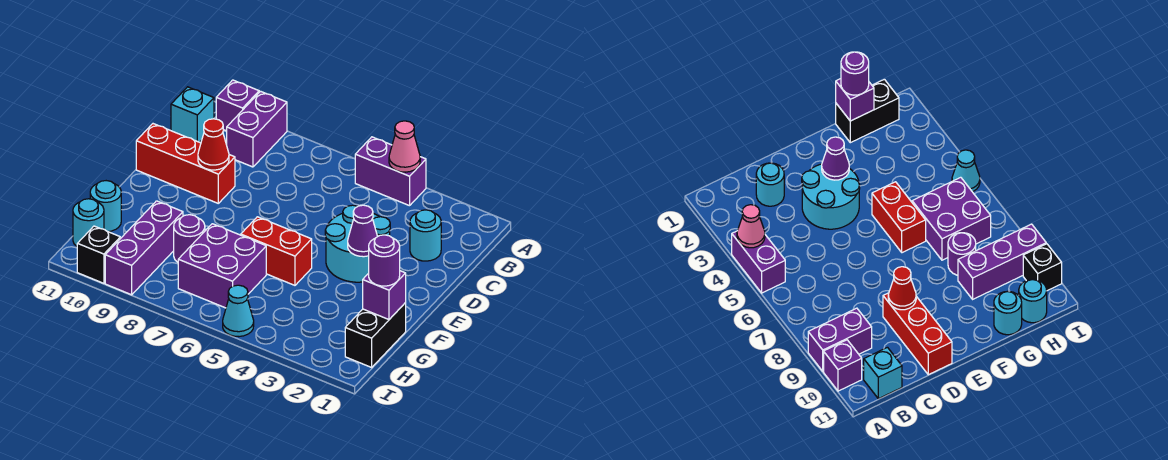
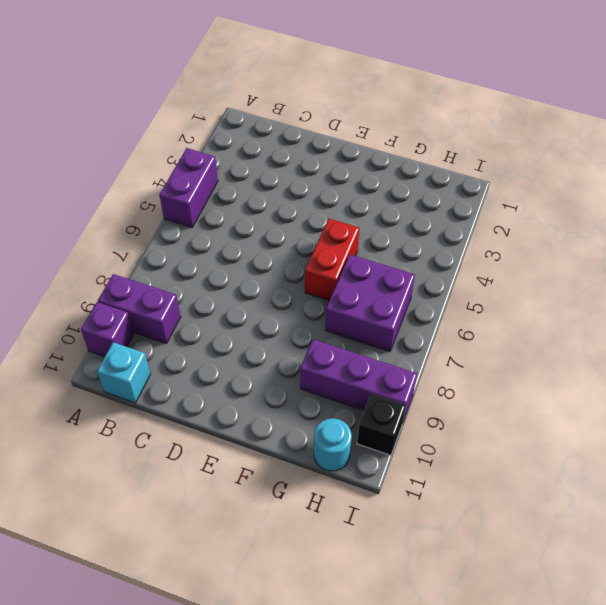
none -> cyan 1x1 round brick [410,210,441,261]
none -> cyan 2x2 round brick [325,205,390,282]
none -> red 1x3 brick [136,124,235,203]

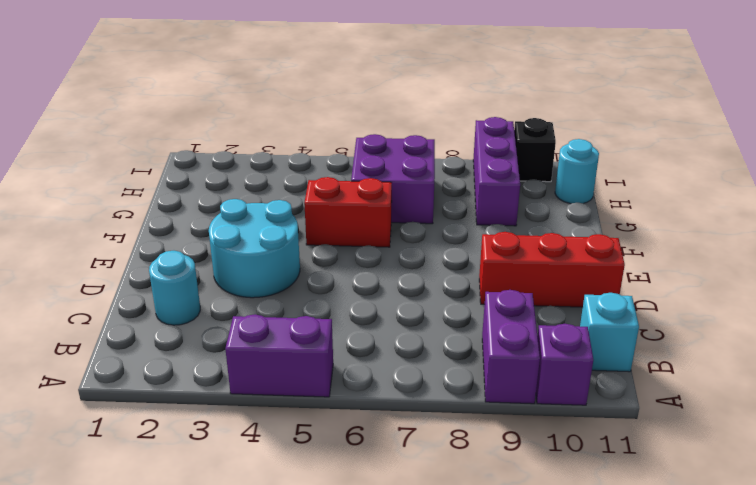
none -> black 1x2 brick [345,303,406,367]
none -> purple 1x1 round brick [174,215,205,262]
none -> cyan 1x1 round brick [90,181,121,232]

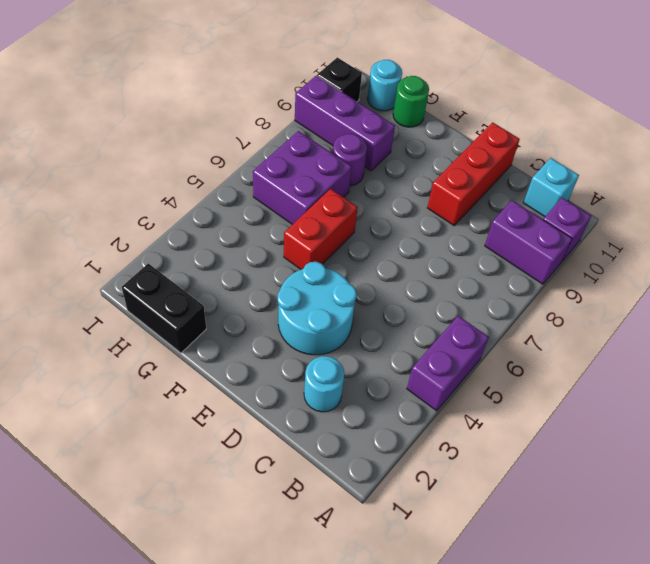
green 1x1 round brick [393,76,429,127] -> cyan 1x1 round brick [90,181,121,232]
none -> cyan 1x1 cone [223,285,254,337]
none -> pink 1x1 cone [389,121,420,172]
none -> red 1x1 cone [198,119,229,170]

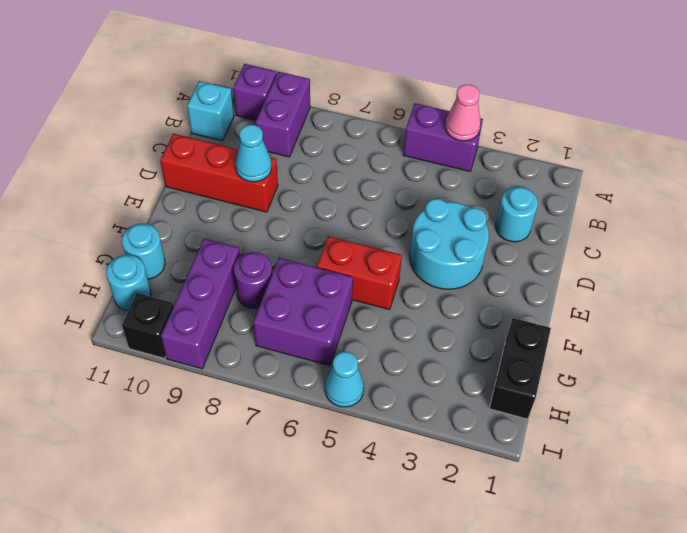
cyan 1x1 cone [235,125,272,182] -> red 1x1 cone [198,119,229,170]
none -> purple 1x1 cone [348,205,378,257]
none -> purple 1x1 brick [363,271,406,319]
none -> purple 1x1 round brick [369,235,400,286]

